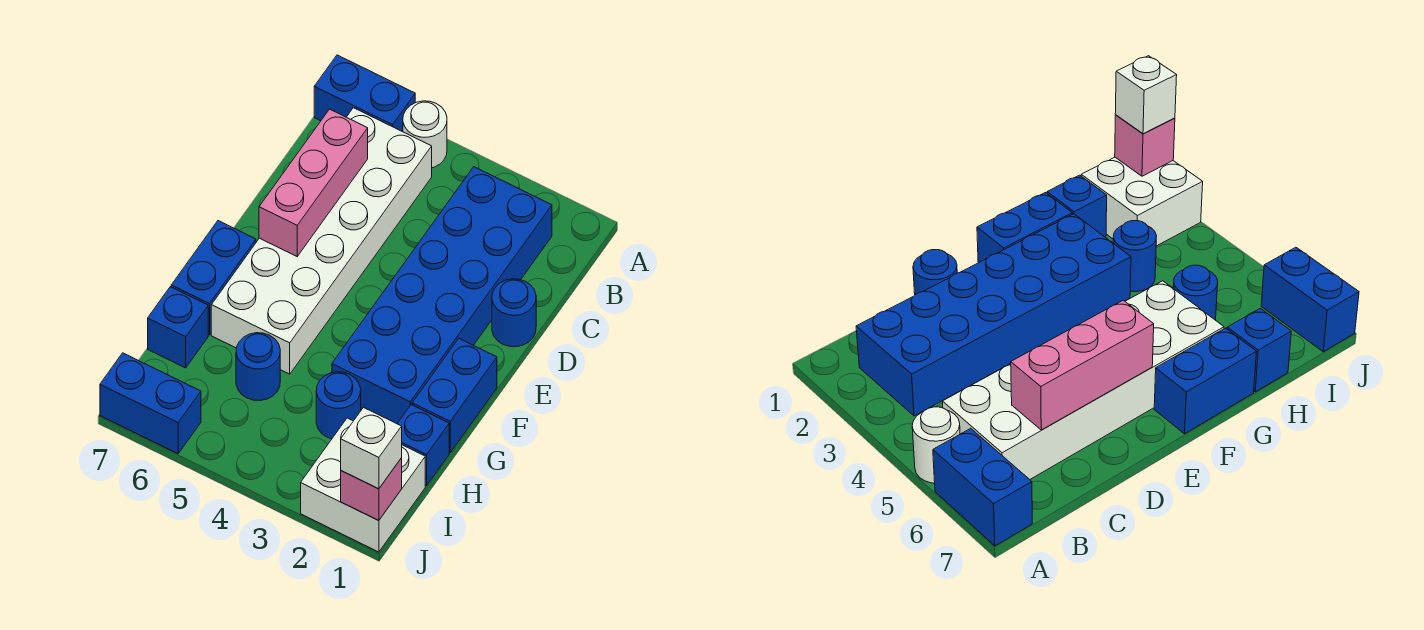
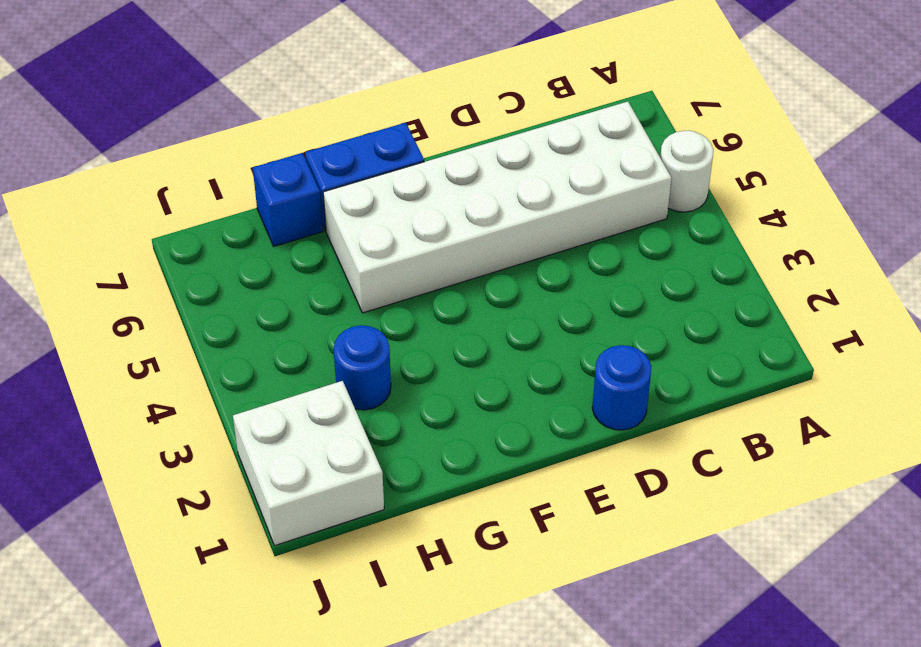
none -> blue 1x2 brick [314,55,415,132]
none -> blue 2x6 brick [332,167,552,424]
none -> blue 1x2 brick [412,339,497,452]

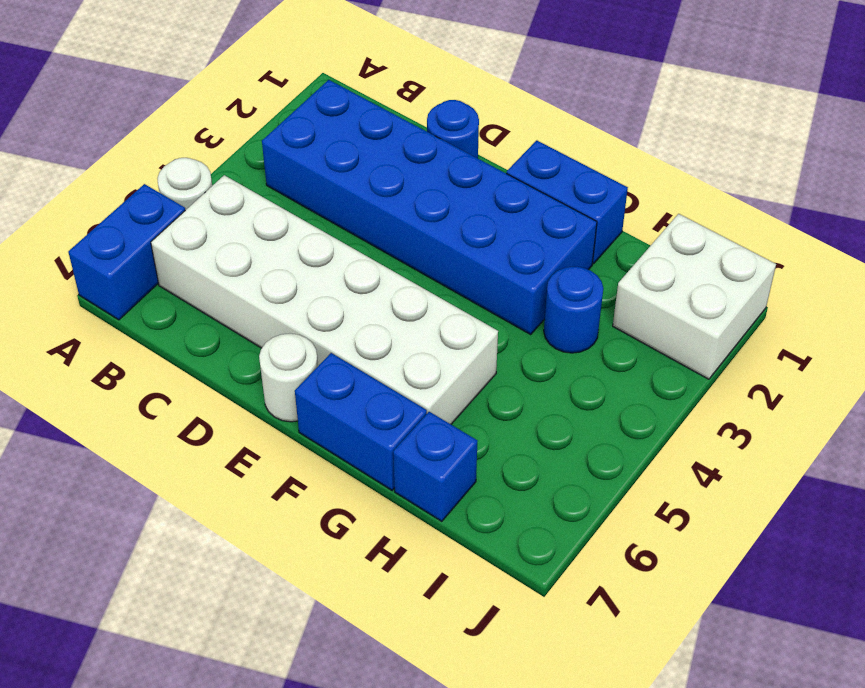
white 1x1 round brick [259,334,318,422] -> none
none -> blue 1x1 brick [397,405,449,486]
none -> blue 1x1 round brick [236,333,280,401]
none -> blue 1x2 brick [100,353,201,454]

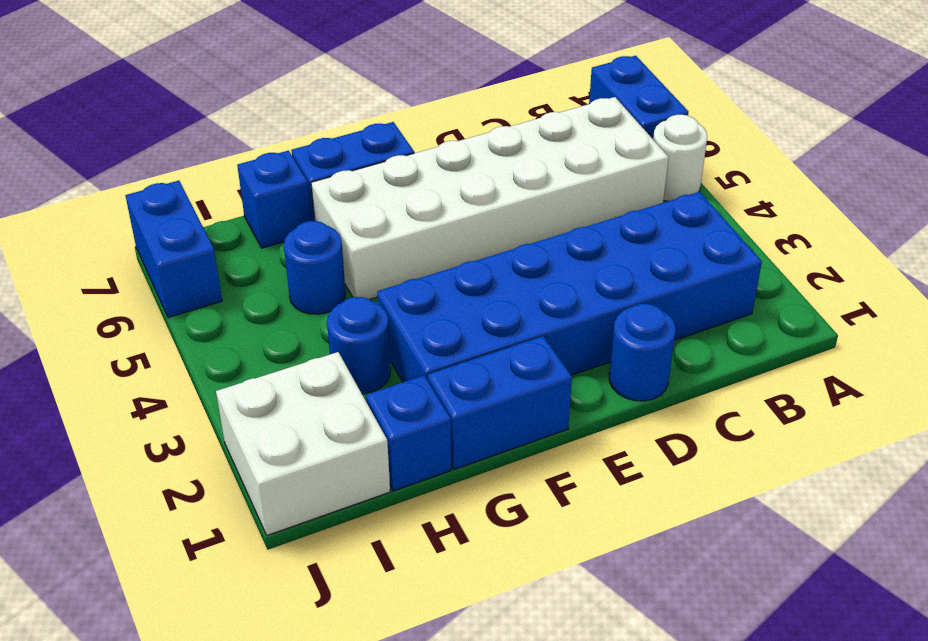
none -> pink 1x3 brick [259,109,368,256]
none -> pink 1x1 brick [341,458,402,521]
none -> white 1x1 brick [341,408,402,489]

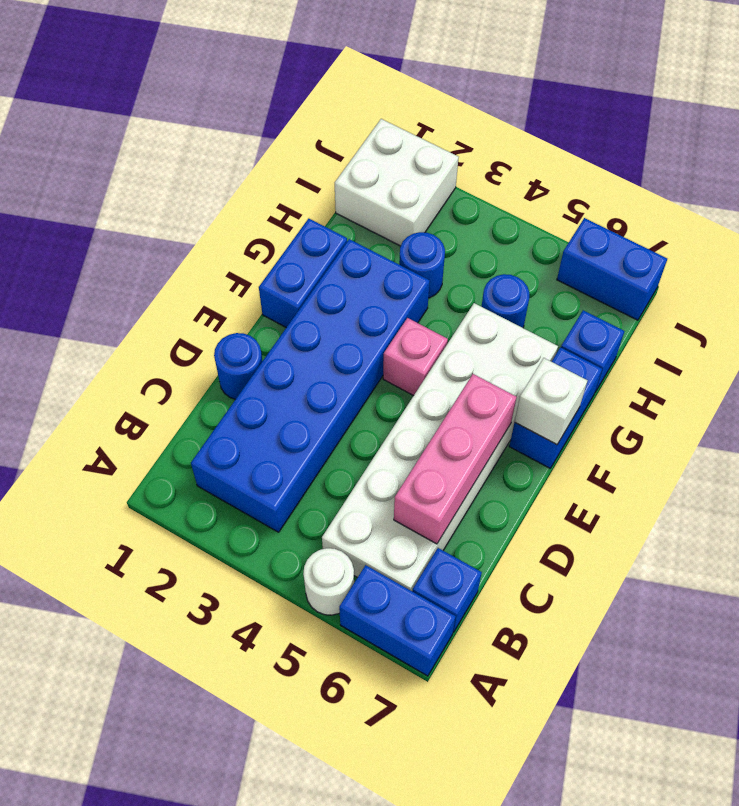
blue 1x1 brick [412,548,482,632] -> blue 1x1 brick moved to [397,405,449,486]
pink 1x1 brick [383,318,448,396] -> pink 1x1 brick moved to [341,458,402,521]
white 1x1 brick [515,358,588,445] -> white 1x1 brick moved to [341,408,402,489]

